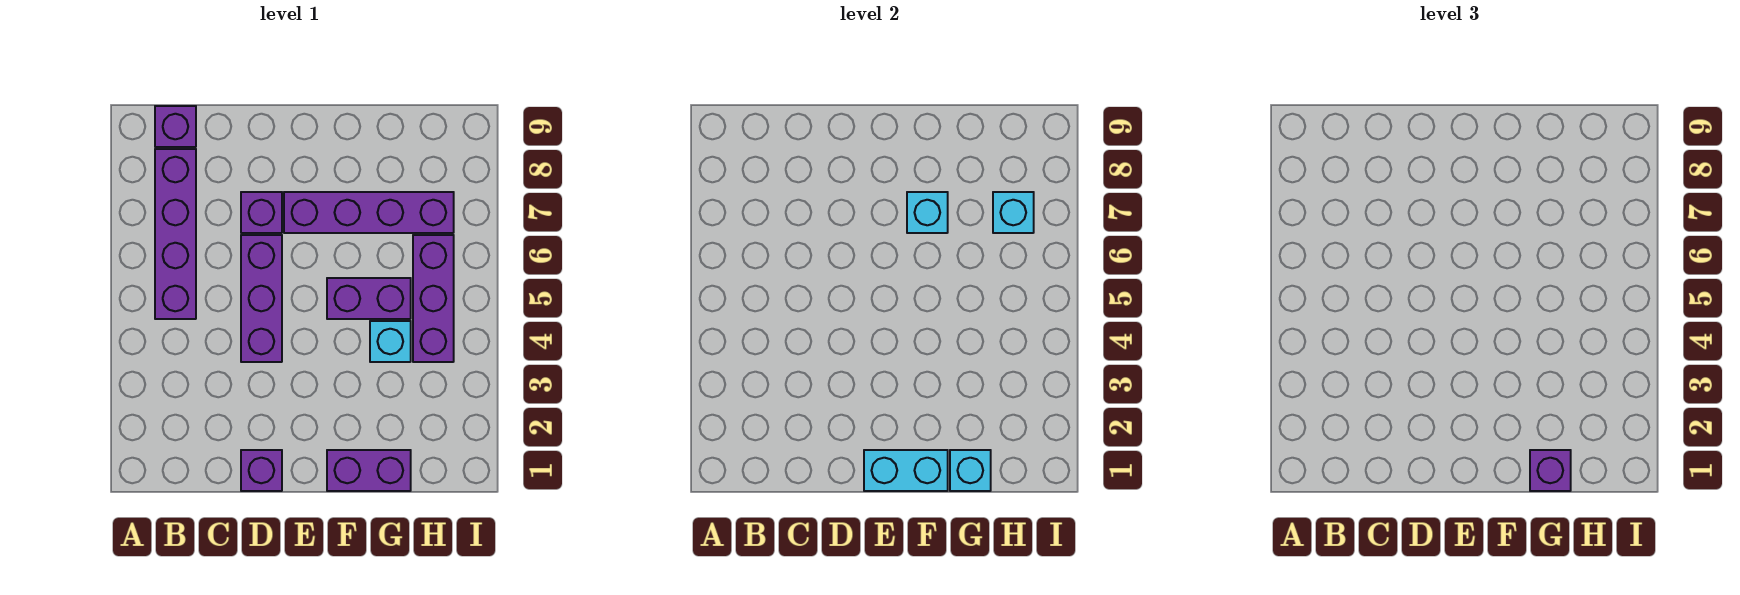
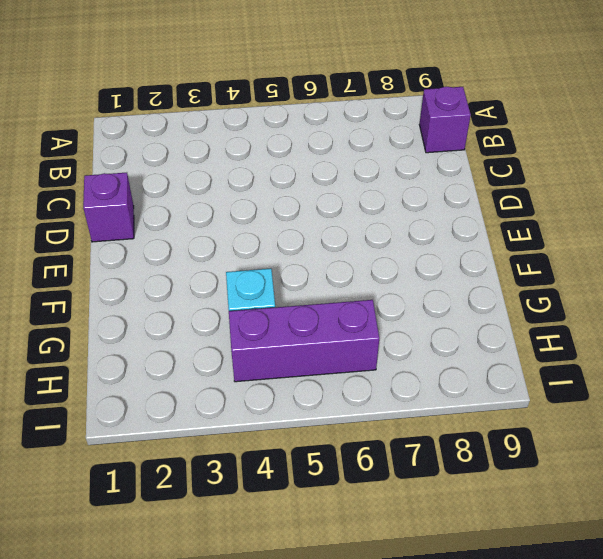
none -> purple 1x4 brick [155,149,196,319]
none -> purple 1x3 brick [241,235,282,362]
none -> purple 1x1 brick [241,192,282,233]

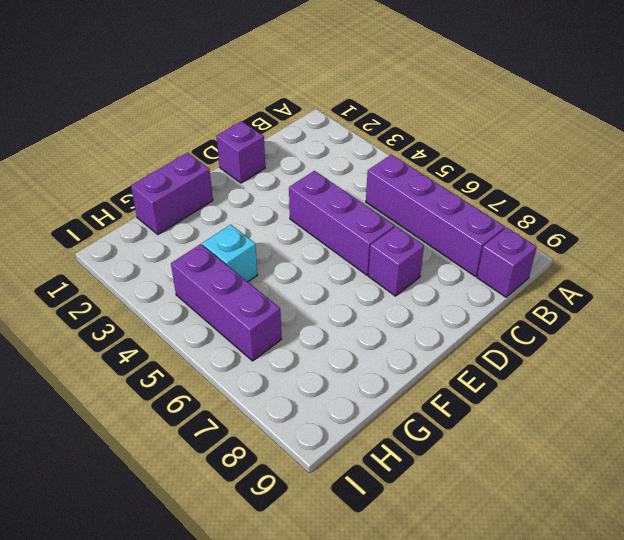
none -> purple 1x4 brick [284,192,454,233]
none -> purple 1x2 brick [327,278,411,319]
none -> cyan 1x2 brick [864,450,948,491]

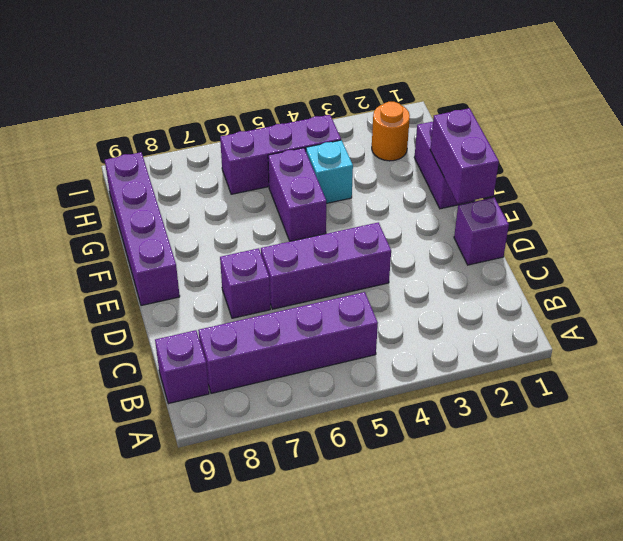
purple 1x2 brick [430,108,499,203] -> cyan 1x2 brick [864,450,948,491]
purple 1x4 brick [105,152,180,306] -> purple 1x4 brick moved to [284,192,454,233]
orange 1x1 round brick [372,102,410,161] -> none
none -> cyan 1x1 brick [907,192,948,233]
none -> cyan 1x1 brick [950,450,991,491]
none -> cyan 1x1 brick [993,192,1034,233]

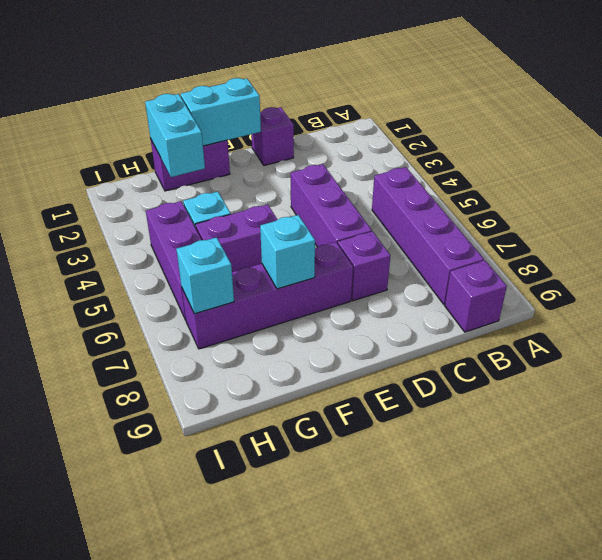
cyan 1x2 brick [145,94,205,177] -> cyan 1x1 brick [950,450,991,491]
none -> purple 1x1 brick [1530,450,1571,491]

